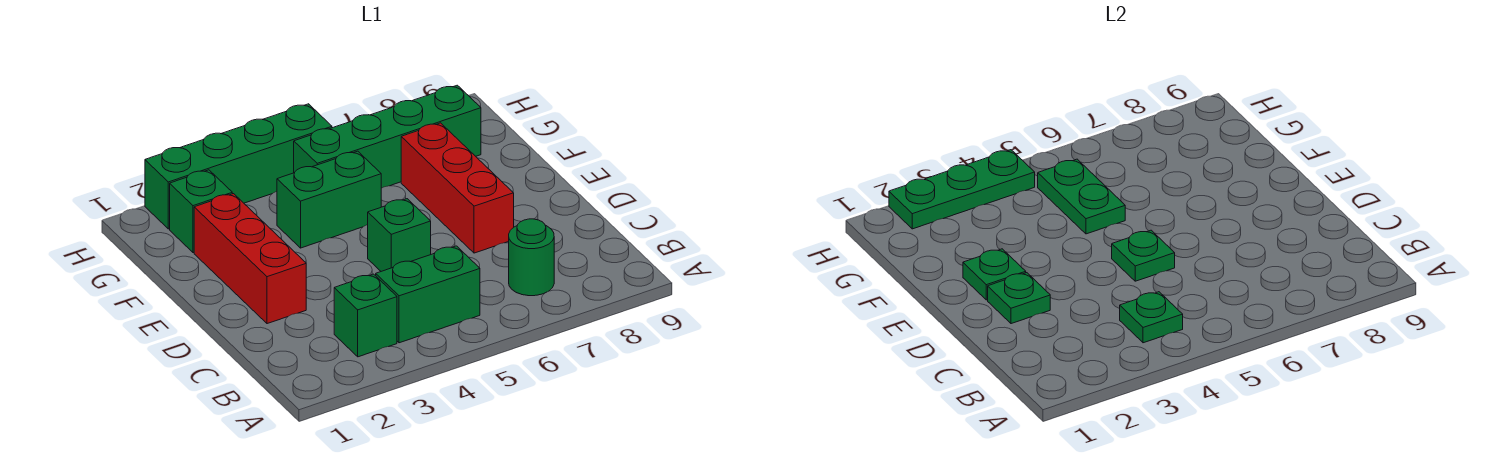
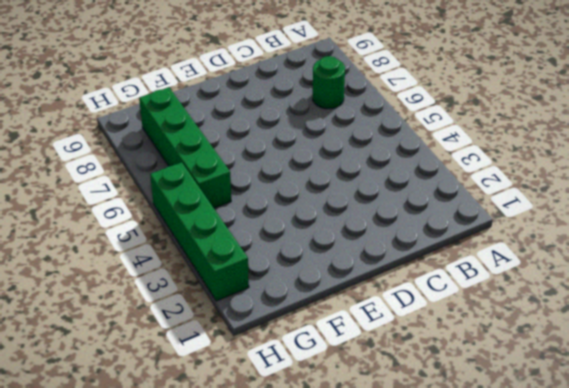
none -> green 1x1 brick [334,274,397,357]
none -> green 1x2 brick [376,246,480,343]
none -> red 1x3 brick [194,194,306,324]

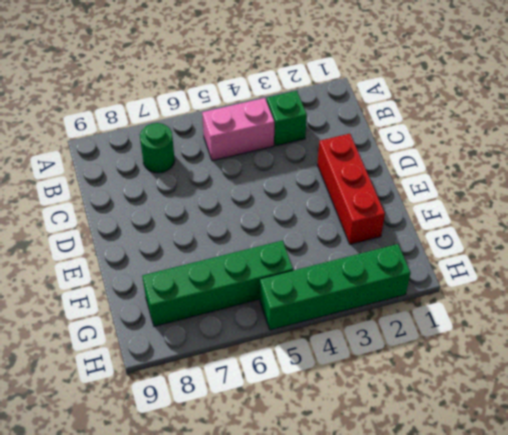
pink 1x2 brick [202,98,274,161] -> green 1x2 brick [376,246,480,343]
none -> green 1x1 brick [368,199,431,271]
none -> red 1x3 brick [401,123,514,253]
none -> green 1x2 brick [277,151,381,248]

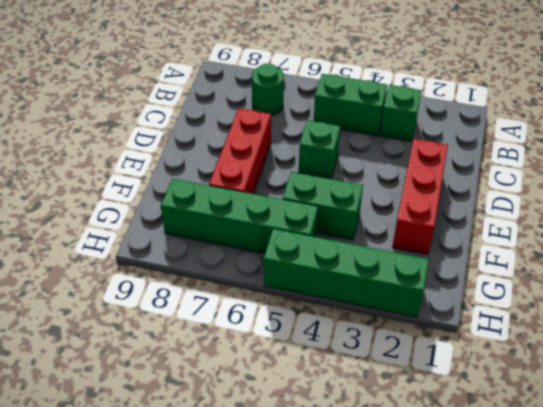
none -> green 1x1 brick [170,170,232,253]
none -> green 1x1 plate [1120,292,1183,343]
none -> green 1x1 plate [988,273,1050,324]

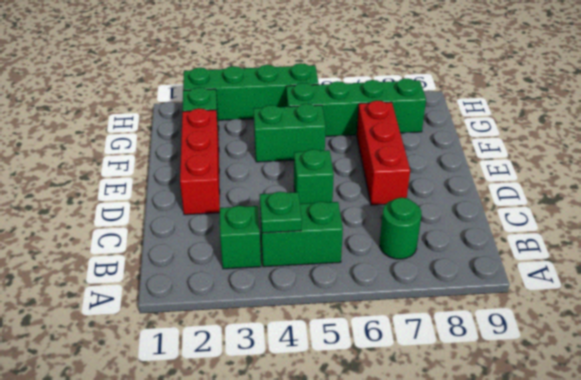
none -> green 1x1 plate [988,273,1050,324]
none -> green 1x1 plate [1112,230,1175,281]
none -> green 1x1 plate [963,249,1026,300]

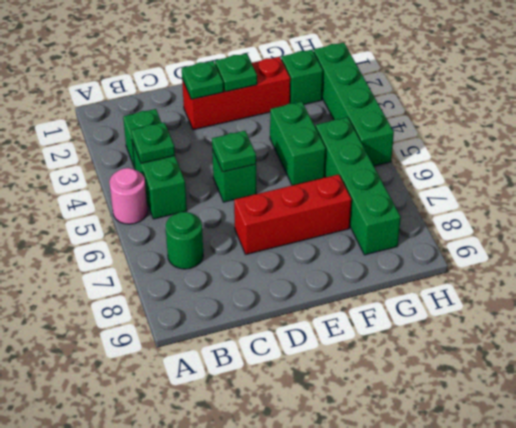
pink 1x1 round brick [109,168,148,224] -> none
none -> green 1x2 plate [1038,159,1125,234]
none -> green 1x3 plate [889,150,1035,229]

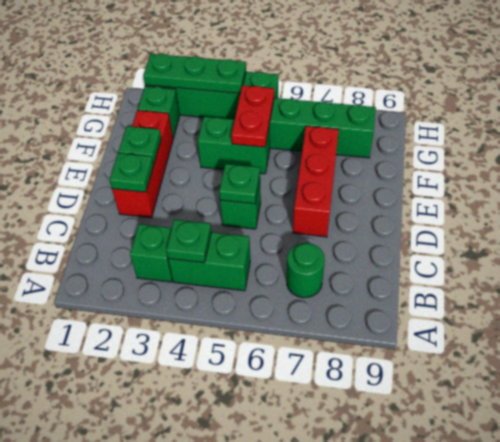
red 1x2 plate [231,85,274,147] -> green 1x2 plate [1038,159,1125,234]

